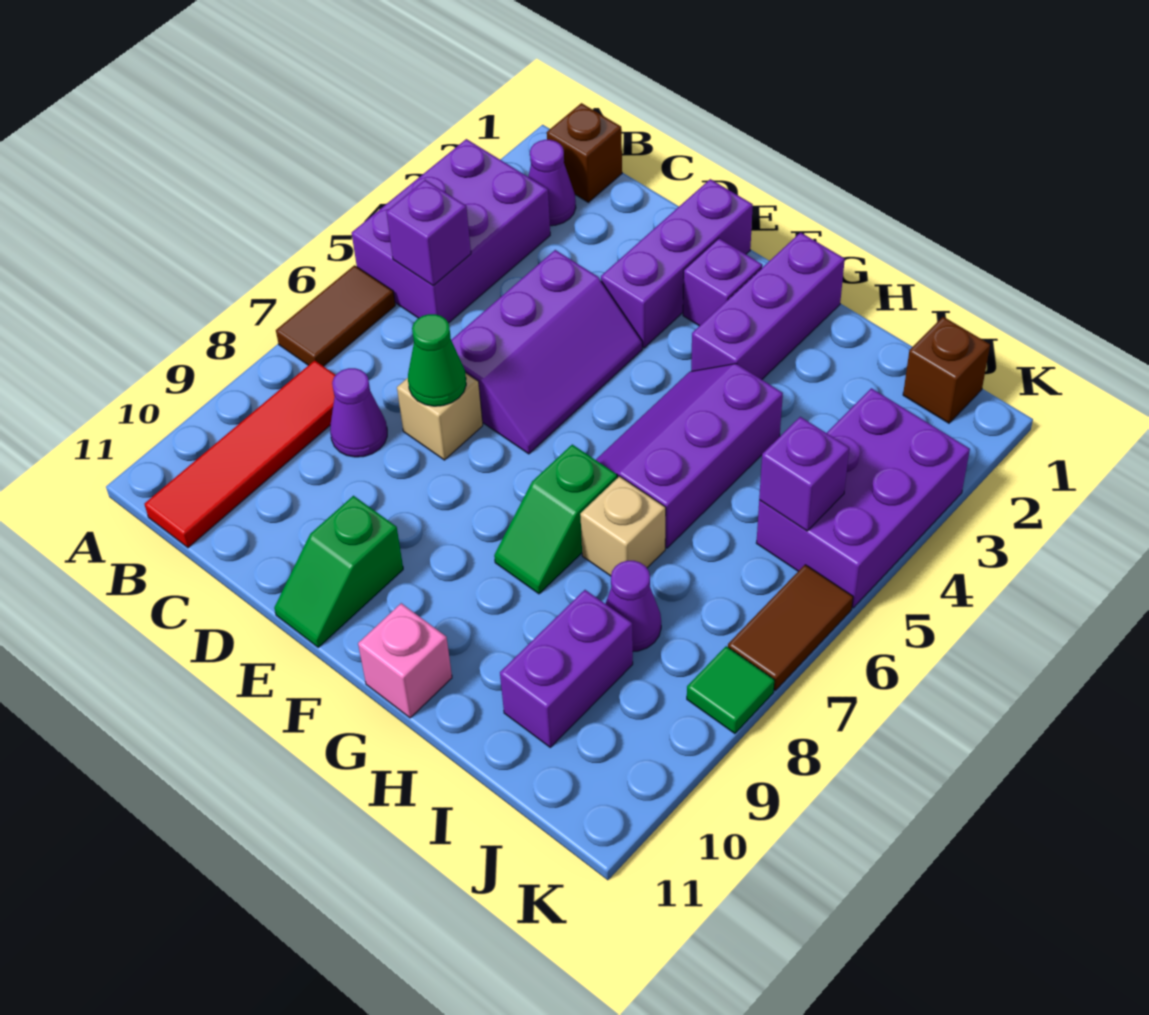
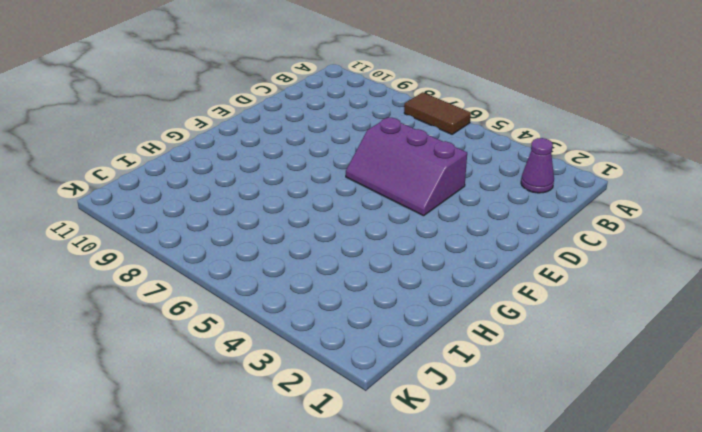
none -> purple 2x3 brick [352,139,550,323]
none -> brown 1x1 brick [547,103,622,202]
none -> red 1x4 tile [144,360,336,548]

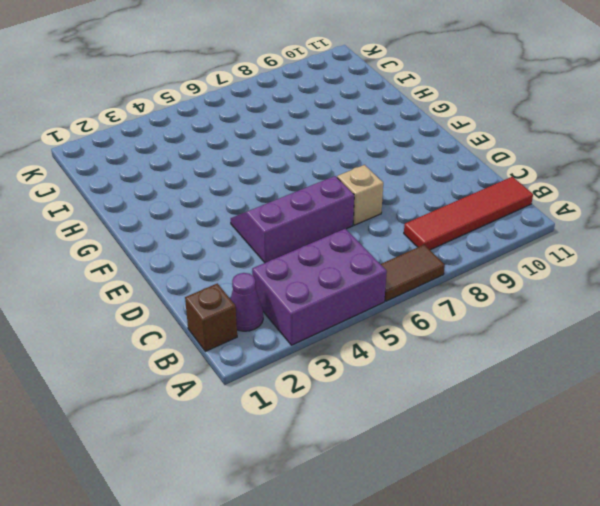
none -> purple 1x1 cone [330,368,387,457]
none -> purple 1x3 brick [601,179,753,348]
none -> green 1x2 slope [274,496,403,647]

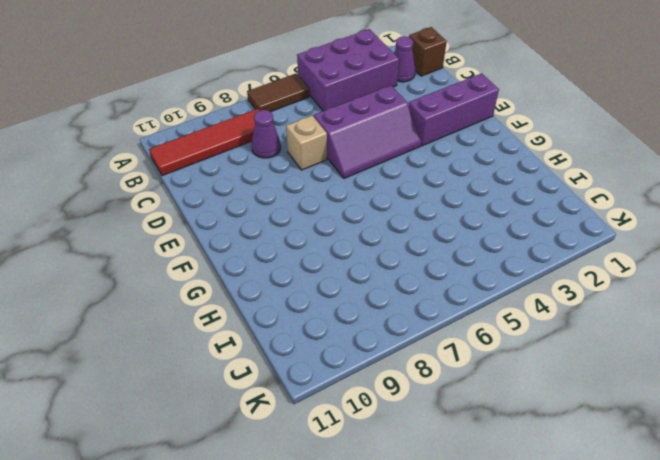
none -> green 1x2 slope [274,496,403,647]
none -> purple 1x1 brick [683,238,762,326]
none -> purple 1x3 brick [691,233,845,380]

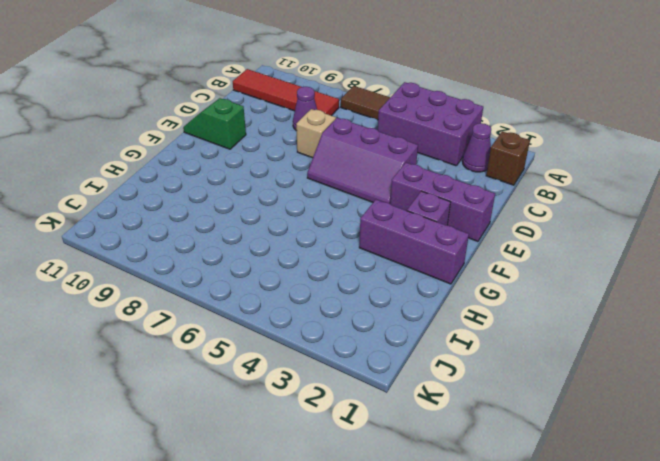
none -> purple 2x3 slope [596,364,783,548]
none -> green 1x2 slope [494,445,617,594]
none -> pink 1x1 brick [358,603,452,718]

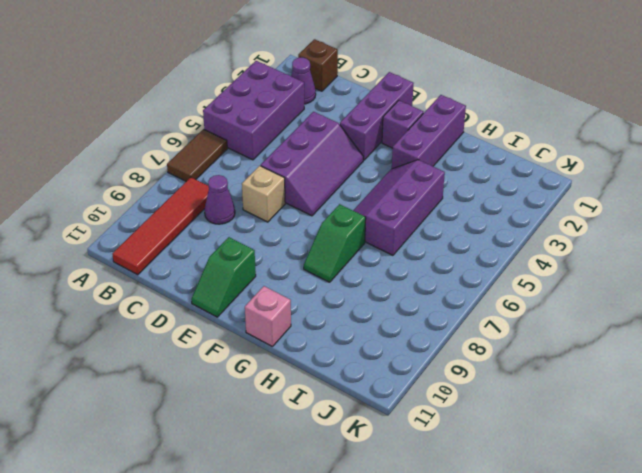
none -> tan 1x1 brick [580,476,666,576]
none -> purple 1x1 cone [605,561,661,651]
none -> purple 1x2 brick [500,590,633,747]

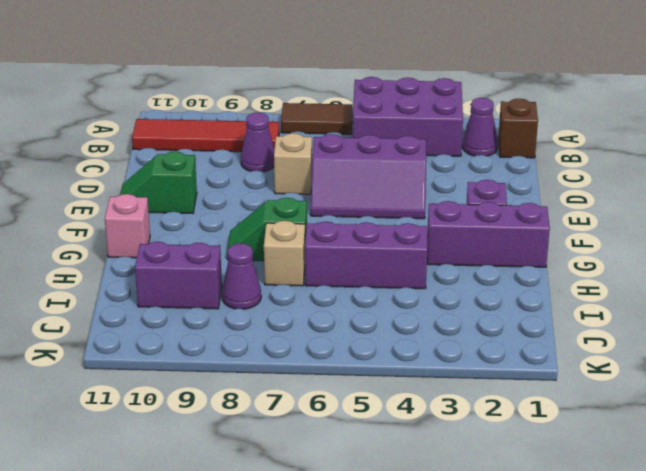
none -> purple 1x3 brick [601,179,753,348]
none -> brown 1x1 brick [903,317,990,423]
none -> purple 2x3 brick [756,388,970,608]

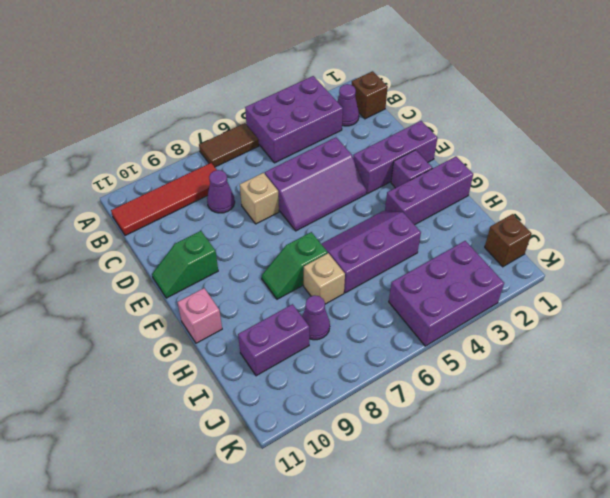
none -> brown 1x2 tile [728,565,853,690]
none -> green 1x1 tile [687,646,774,734]
none -> purple 1x1 brick [386,180,471,285]

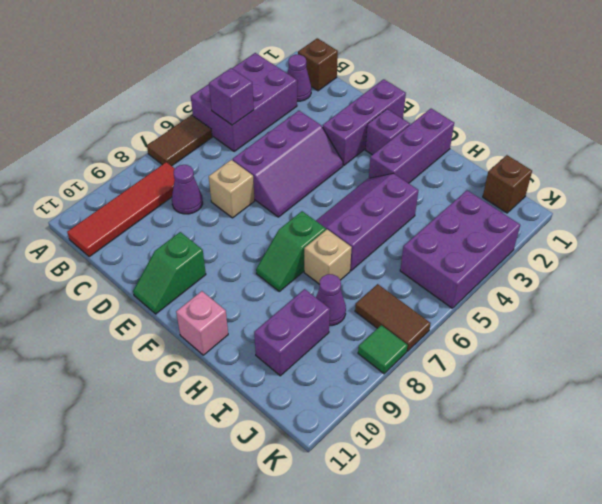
brown 1x2 tile [355,284,431,351] -> brown 1x2 tile turned to [728,565,853,690]
none -> green 1x1 cone [408,314,466,406]
none -> purple 1x1 brick [759,417,849,531]

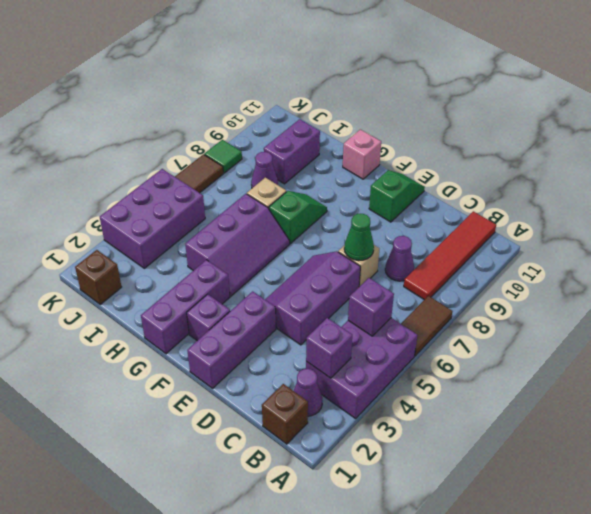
purple 1x1 brick [306,318,352,378] -> purple 1x1 brick moved to [759,417,849,531]

